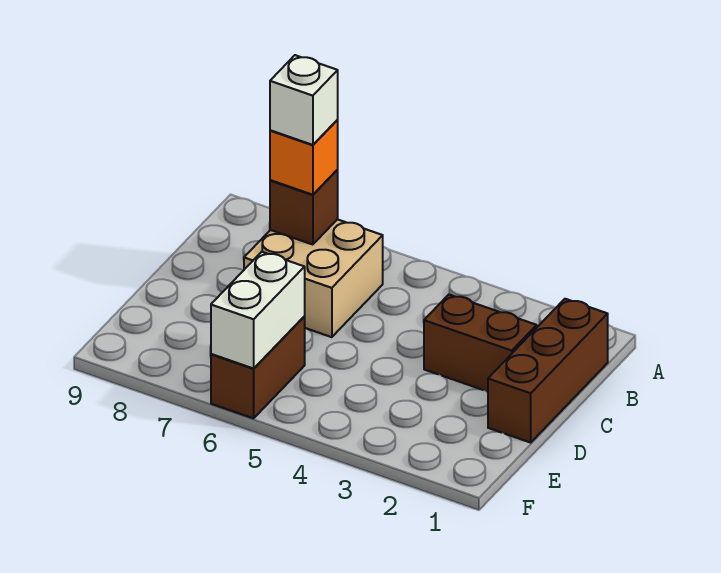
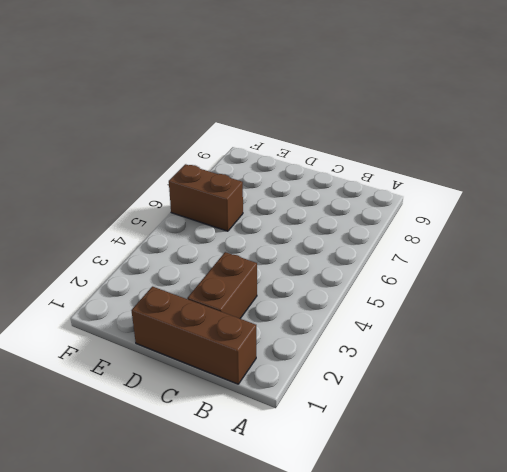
none -> tan 2x2 brick [244,219,383,337]
none -> brown 1x1 brick [270,170,338,245]

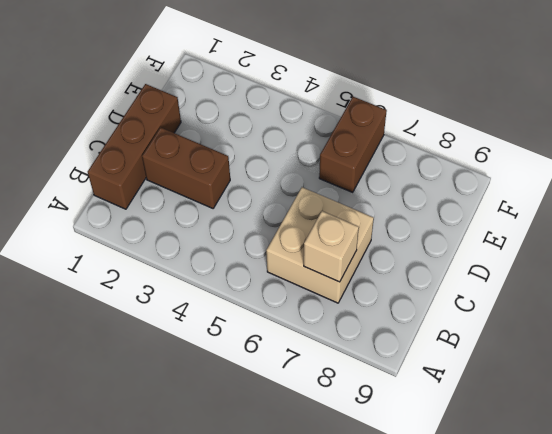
tan 1x1 brick [304,211,359,282] -> brown 1x1 brick [270,170,338,245]
none -> white 1x2 brick [211,252,305,369]
none -> orange 1x1 brick [270,120,338,195]

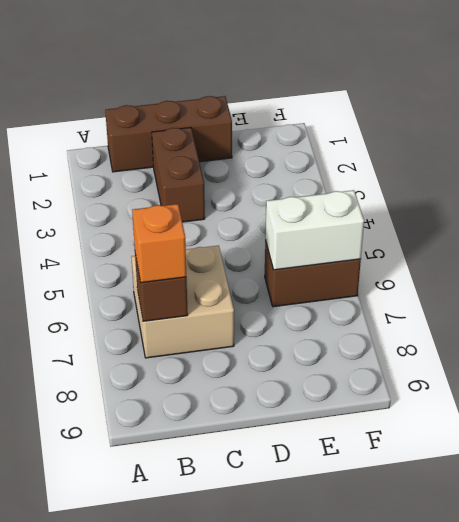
none -> white 1x1 brick [270,55,338,145]

